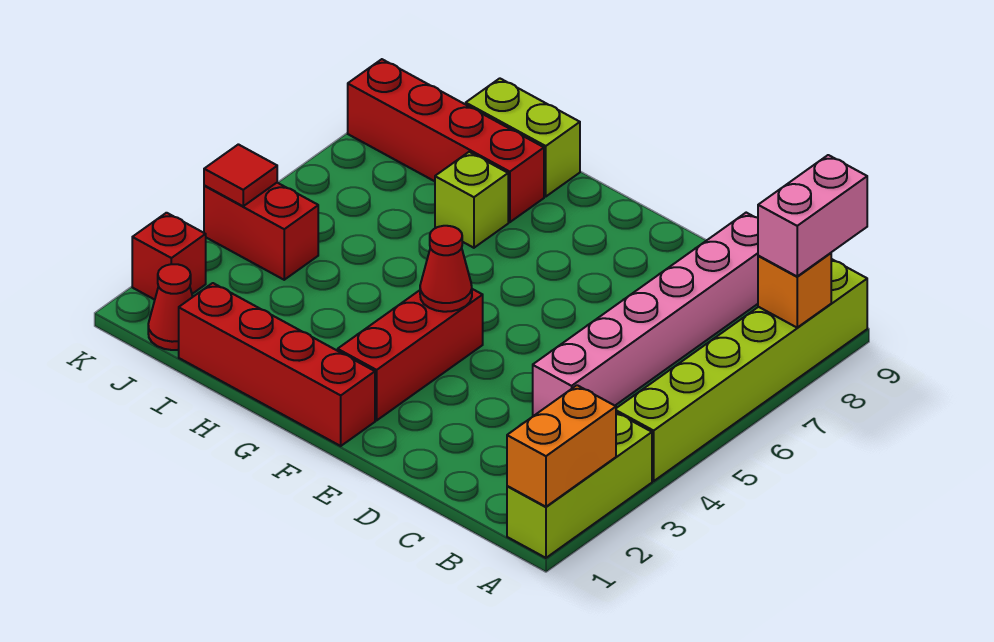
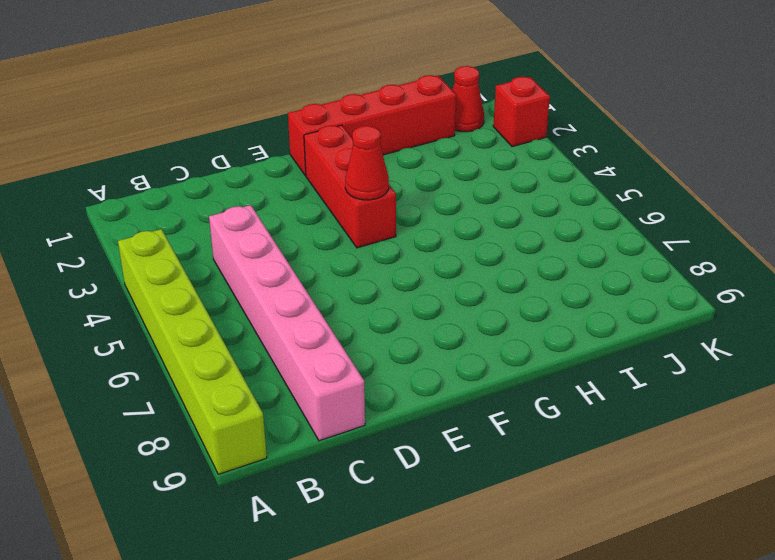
none -> lime 1x3 brick [507,413,652,558]
none -> lime 1x1 brick [435,152,508,248]
none -> red 1x4 brick [348,59,544,222]

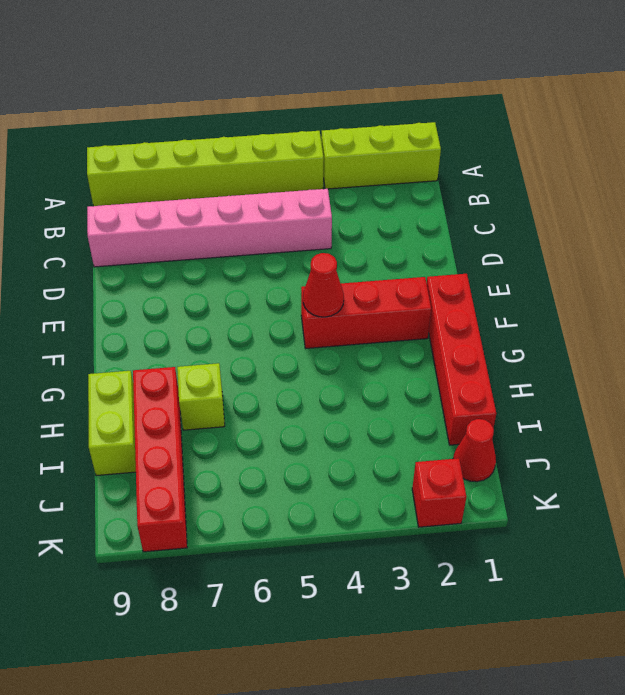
none -> red 1x2 brick [204,183,318,280]
none -> orange 1x2 brick [507,385,616,507]
none -> orange 1x1 brick [758,253,831,328]

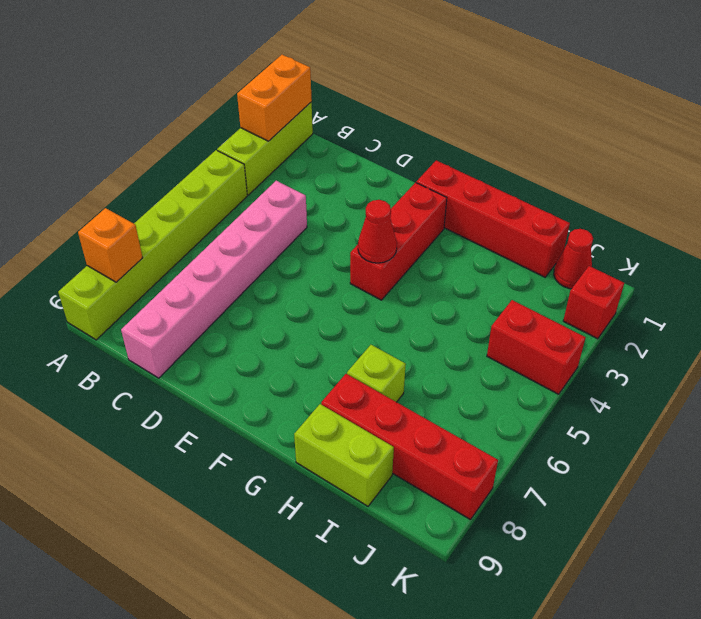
none -> red 1x1 tile [204,144,277,206]
none -> pink 1x2 brick [758,155,867,277]

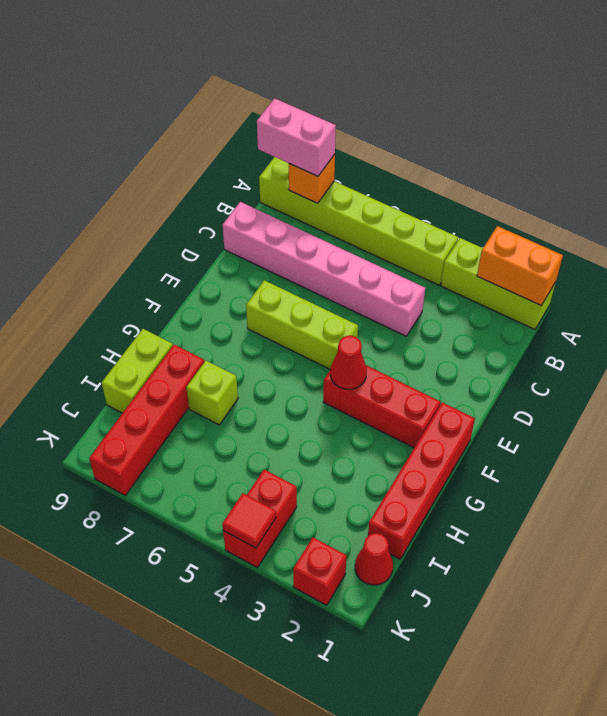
lime 1x3 brick [246,280,358,370] -> none

